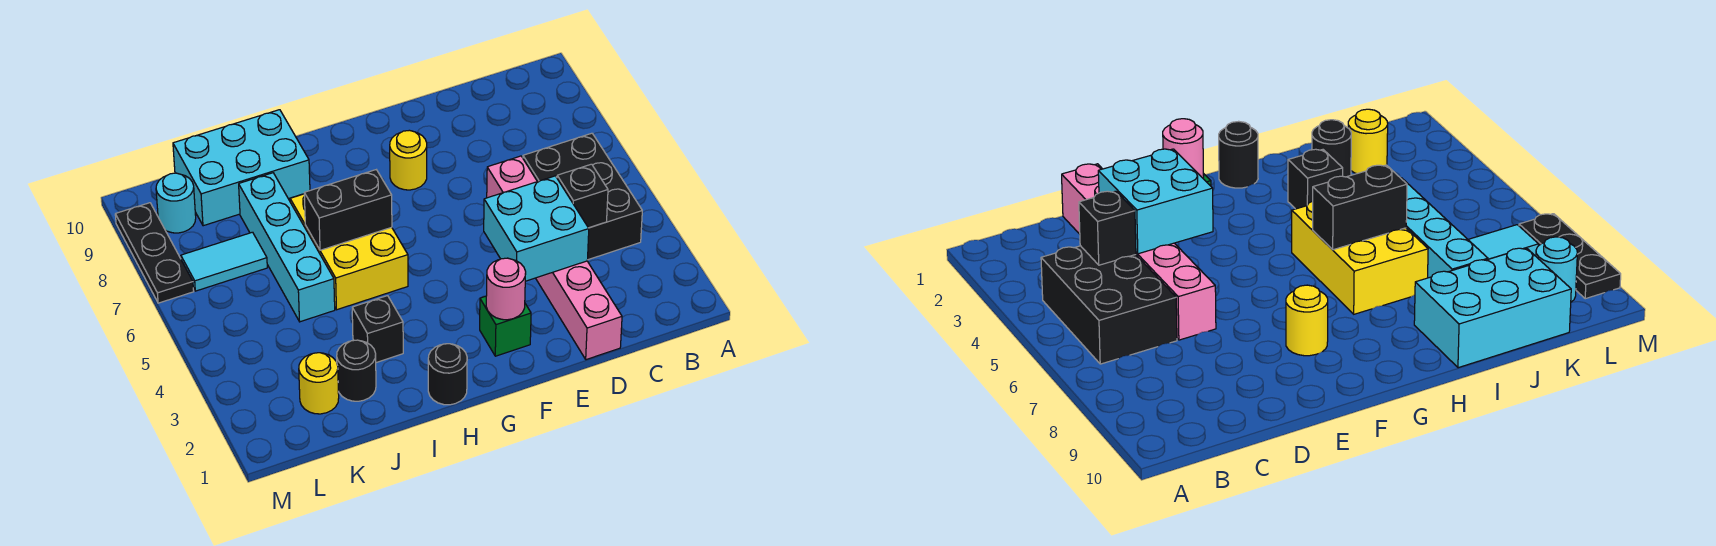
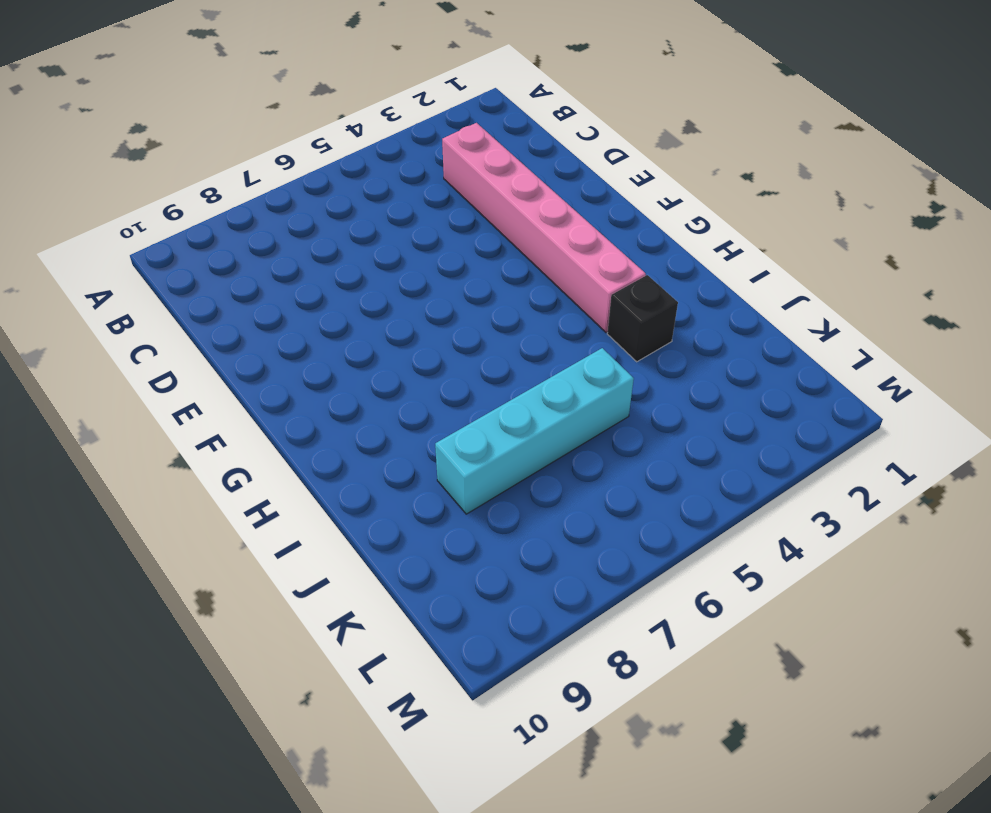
pink 1x6 brick [442,123,646,332] -> pink 1x6 brick turned to [487,156,622,360]
none -> black 2x3 brick [523,133,642,260]
none -> green 1x1 brick [480,296,531,356]
none -> yellow 1x1 round brick [390,130,427,190]

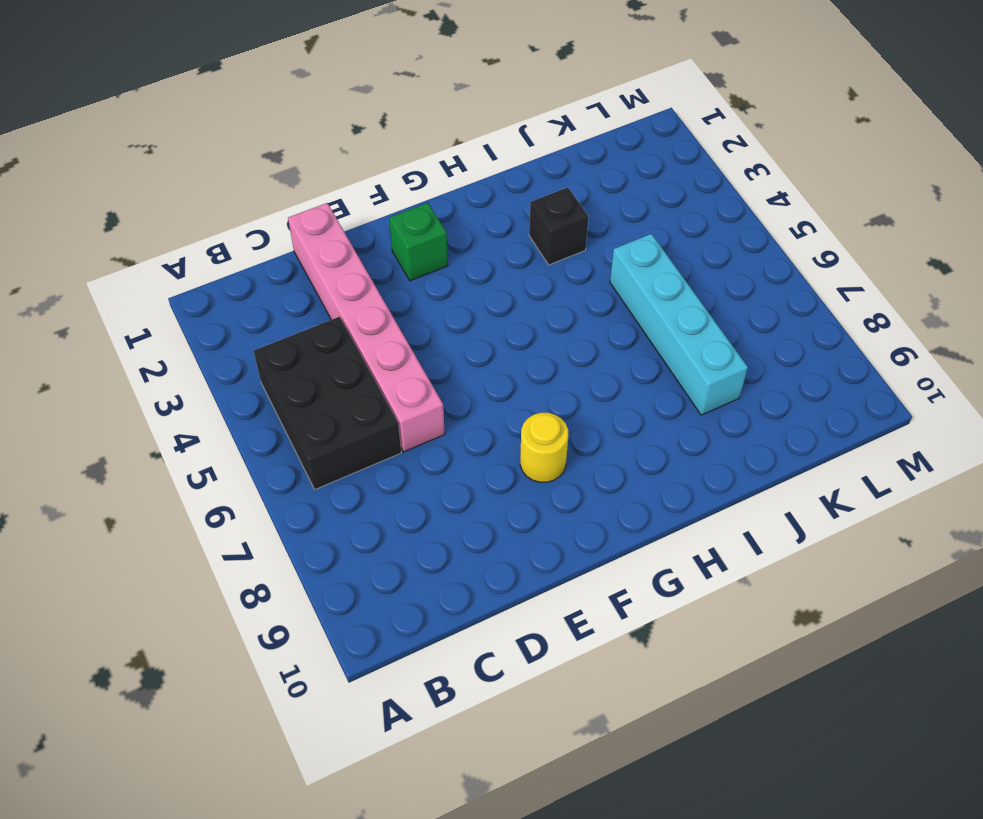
none -> black 1x1 round brick [428,344,467,405]
none -> yellow 2x3 brick [290,194,408,310]
none -> cyan 2x3 brick [173,110,310,226]

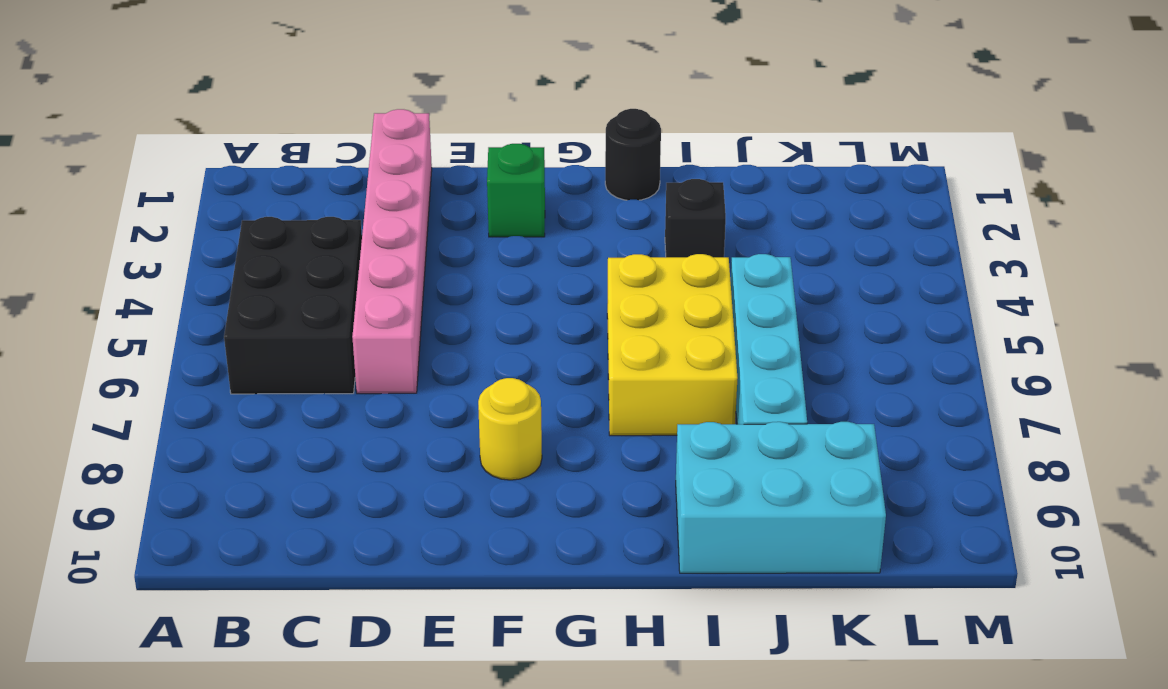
none -> black 1x1 round brick [337,340,376,401]
none -> yellow 1x1 round brick [299,353,339,414]
none -> cyan 1x2 tile [181,232,267,291]

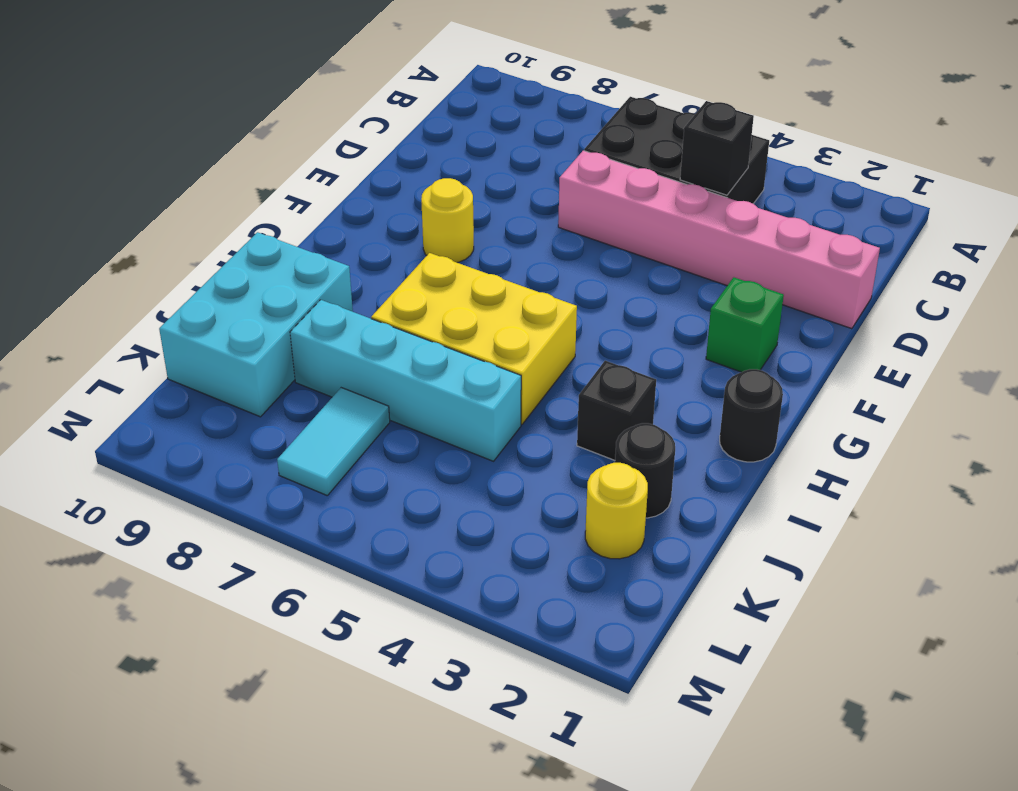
none -> cyan 1x1 round brick [156,173,196,233]
none -> black 1x3 plate [115,203,194,303]
none -> cyan 2x2 brick [484,176,589,281]

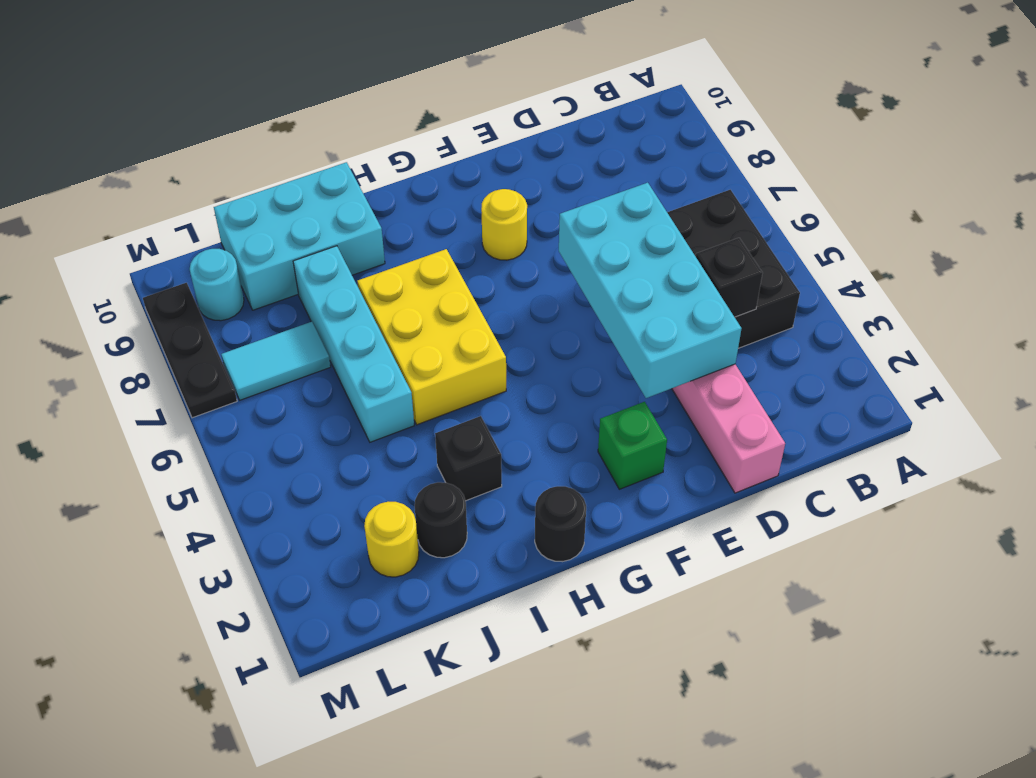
cyan 2x4 brick [559,183,741,398] -> cyan 2x2 brick [484,176,589,281]
none -> pink 1x1 round brick [486,258,526,320]
none -> black 1x2 brick [304,170,392,250]

